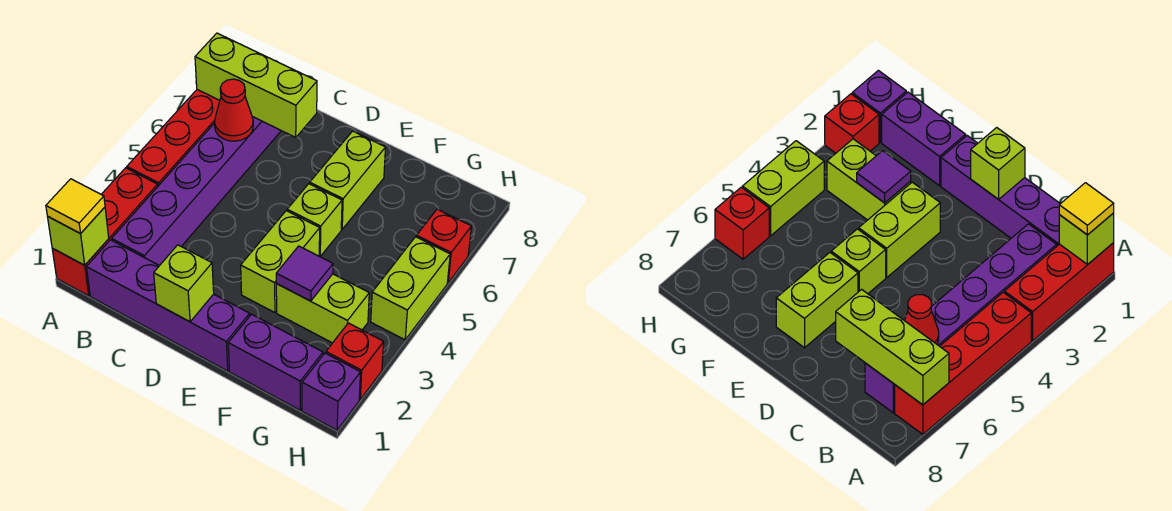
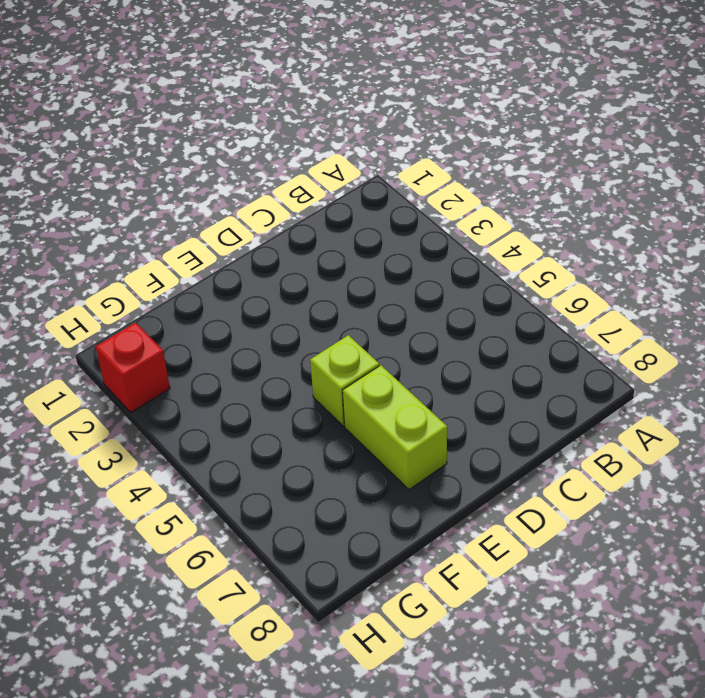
none -> red 1x3 brick [52,168,158,296]
none -> red 1x4 brick [127,90,220,186]
none -> purple 1x4 brick [87,240,250,371]

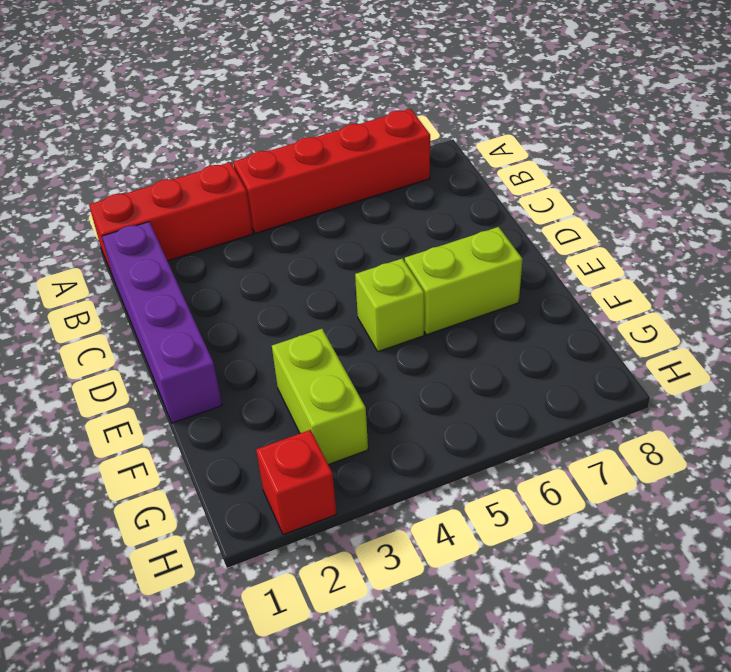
none -> purple 1x6 brick [112,117,281,266]
none -> lime 1x2 brick [241,211,320,313]
none -> purple 1x2 brick [228,314,323,410]

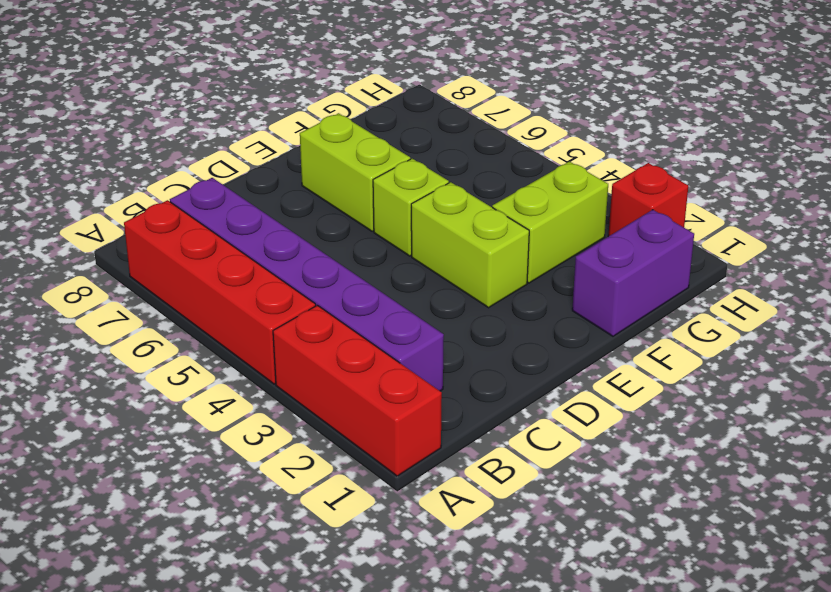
none -> purple 1x4 brick [87,240,250,371]
none -> purple 1x1 brick [302,353,361,430]
none -> lime 1x2 brick [371,237,450,340]

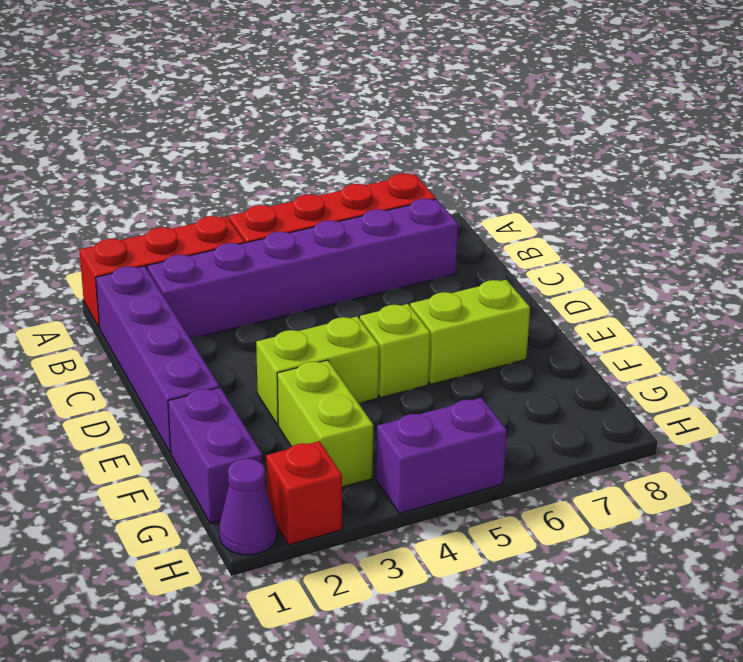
purple 1x1 cone [219,459,277,555] -> purple 1x1 brick [302,353,361,430]
purple 1x2 brick [376,398,507,513] -> lime 1x2 brick [371,237,450,340]
none -> red 1x1 brick [416,209,471,283]
none -> lime 1x1 brick [48,207,109,265]
none -> lime 1x3 brick [195,33,317,137]

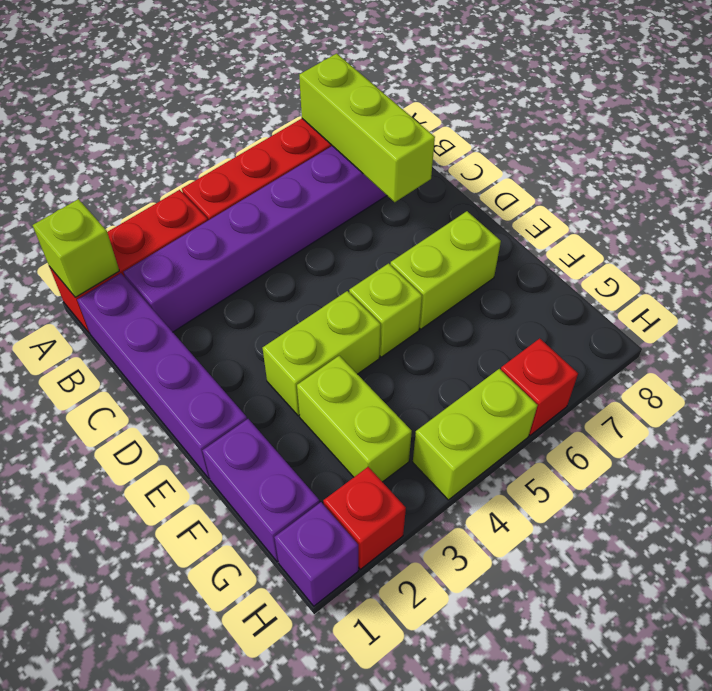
none -> red 1x1 cone [215,79,253,141]
none -> lime 1x1 brick [154,245,214,322]
none -> purple 1x1 tile [276,246,333,301]

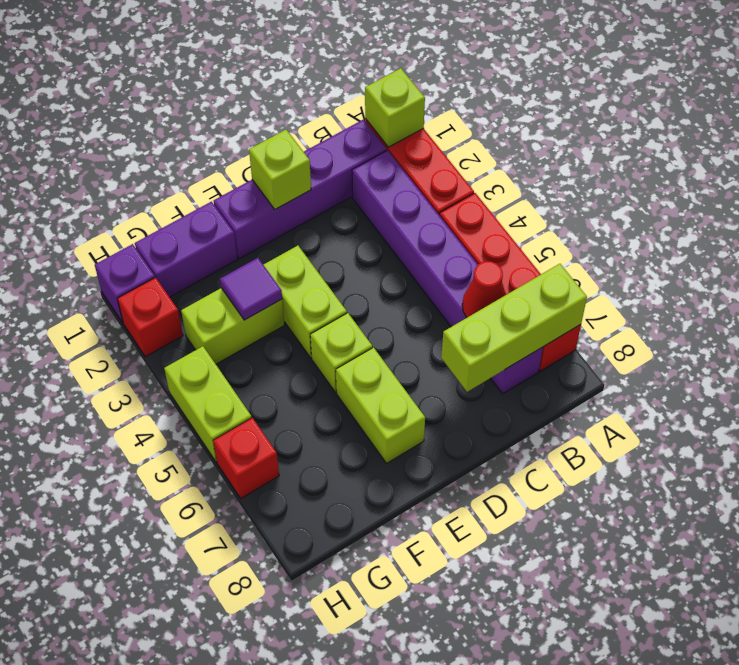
none -> yellow 1x1 tile [46,179,105,234]

